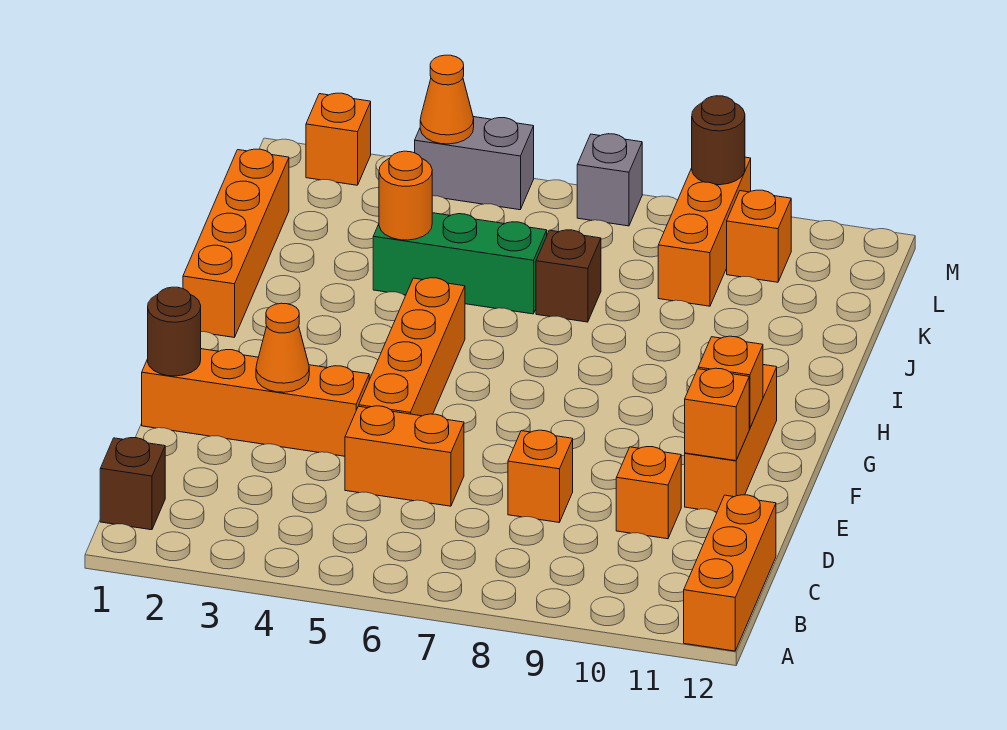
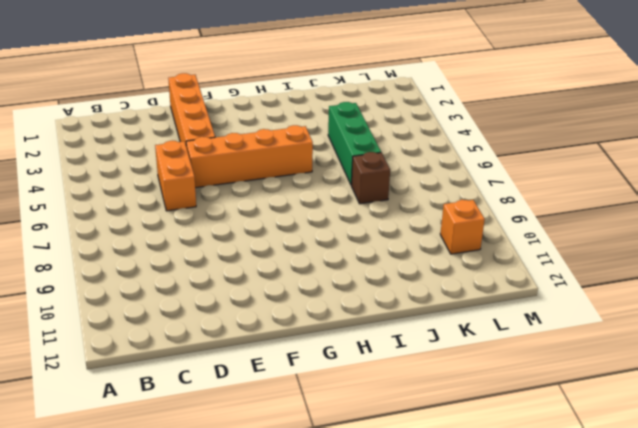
none -> orange 1x3 brick [684,495,776,651]
none -> brown 1x1 brick [100,438,165,530]
none -> orange 1x1 brick [508,430,573,522]

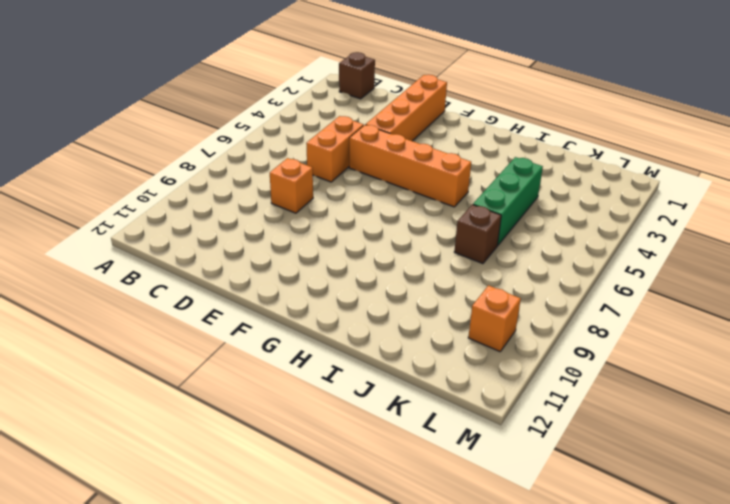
none -> orange 1x3 brick [684,495,776,651]
none -> orange 1x1 brick [616,447,681,539]
none -> orange 1x3 brick [685,365,777,512]

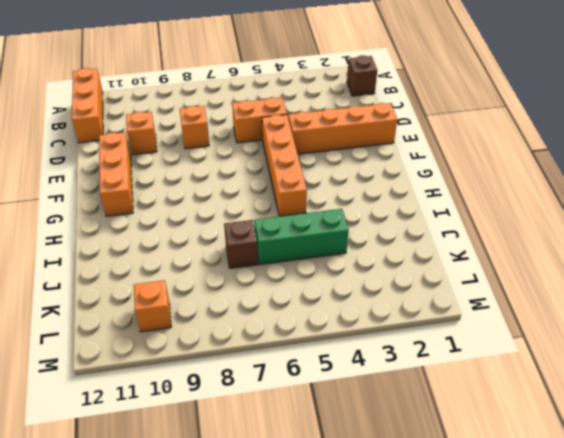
none -> orange 1x4 brick [183,149,289,337]
none -> orange 1x3 brick [658,157,751,306]
none -> orange 1x1 brick [306,93,371,185]

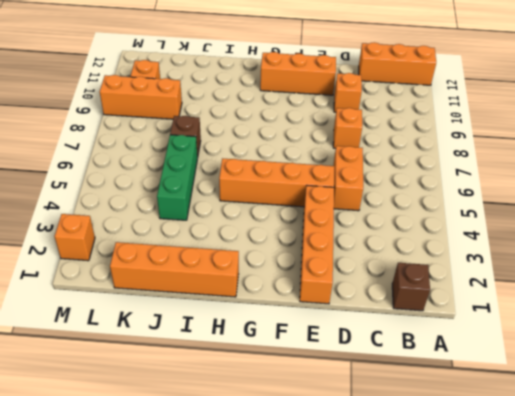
none -> grey 1x2 brick [415,117,534,210]
none -> grey 1x1 brick [577,134,642,226]
none -> brown 1x1 round brick [148,287,201,376]

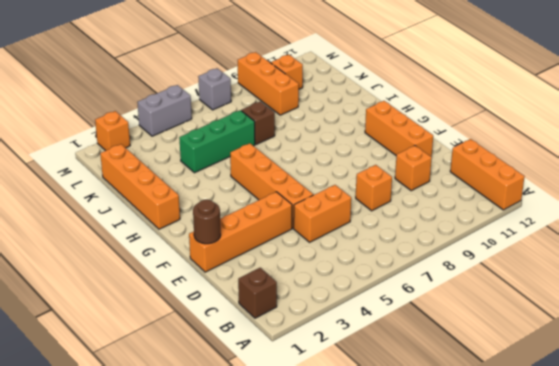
none -> orange 1x1 cone [256,303,309,392]
none -> orange 1x1 brick [685,368,749,461]
none -> orange 1x1 brick [698,336,763,429]

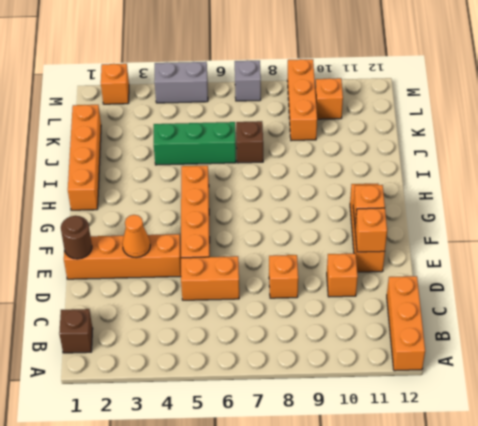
none -> orange 1x1 round brick [379,151,432,240]
none -> orange 1x1 cone [420,55,474,144]
none -> brown 1x1 round brick [692,96,745,185]

